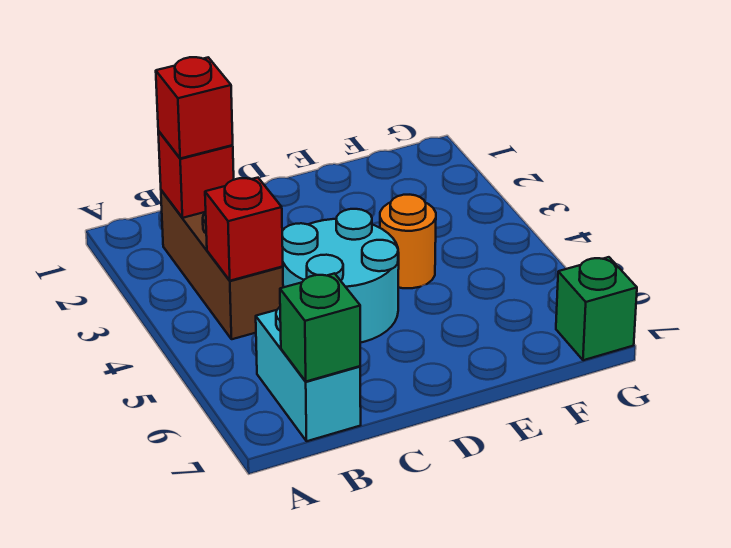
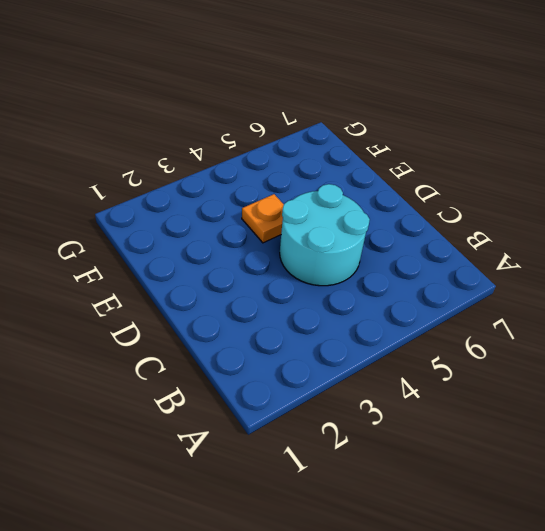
orange 1x1 plate [242,194,284,243] -> orange 1x1 round brick [380,195,436,288]
none -> brown 1x3 brick [161,190,283,339]
none -> cyan 1x2 brick [256,307,361,441]

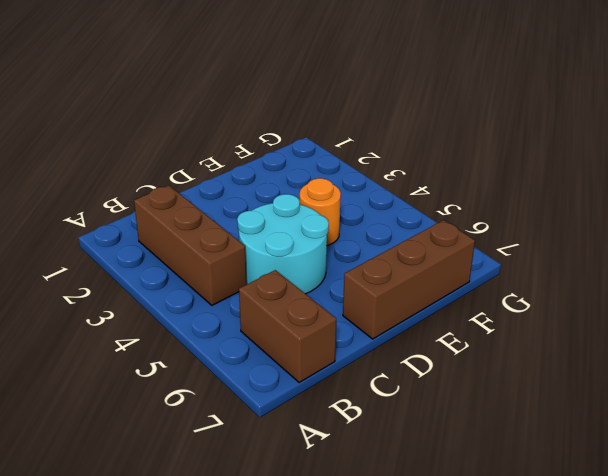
brown 1x2 brick [239,270,336,382] -> cyan 1x2 brick [256,307,361,441]
brown 1x3 brick [343,220,475,339] -> none
none -> green 1x1 brick [556,257,637,360]
none -> red 1x1 brick [158,131,234,218]

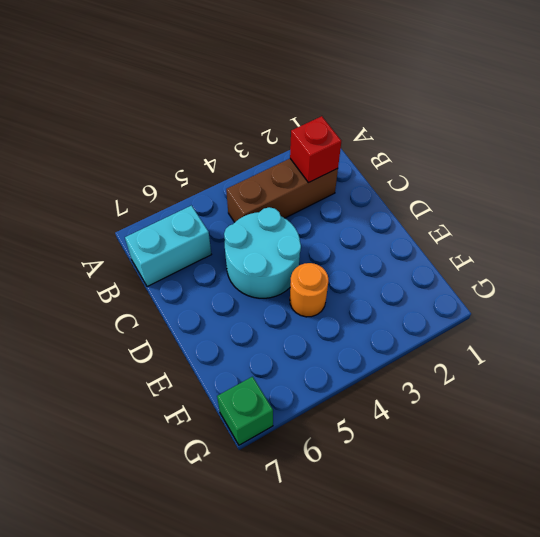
none -> red 1x1 brick [205,178,283,281]
none -> green 1x1 brick [280,273,360,381]

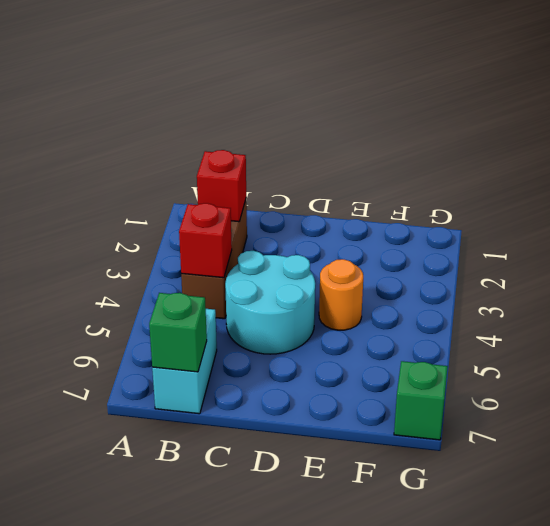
none -> red 1x1 brick [156,57,233,158]

